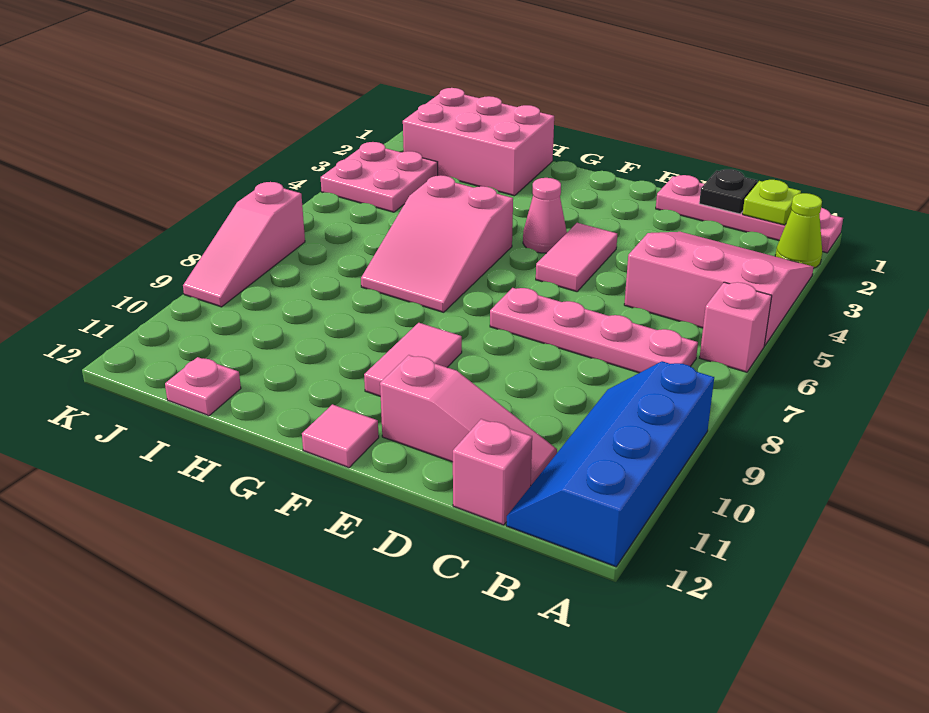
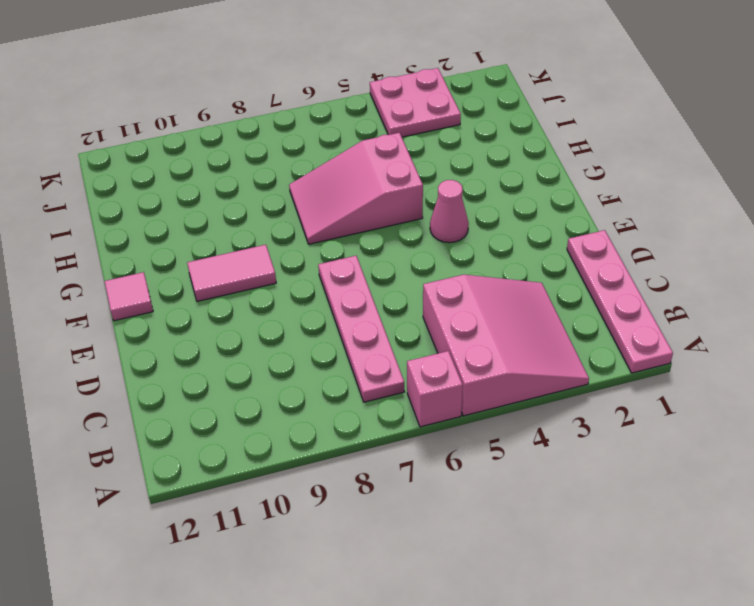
none -> lime 1x1 cone [775,193,822,268]
none -> blue 2x4 slope [506,361,714,567]
none -> pink 1x3 slope [380,355,557,485]

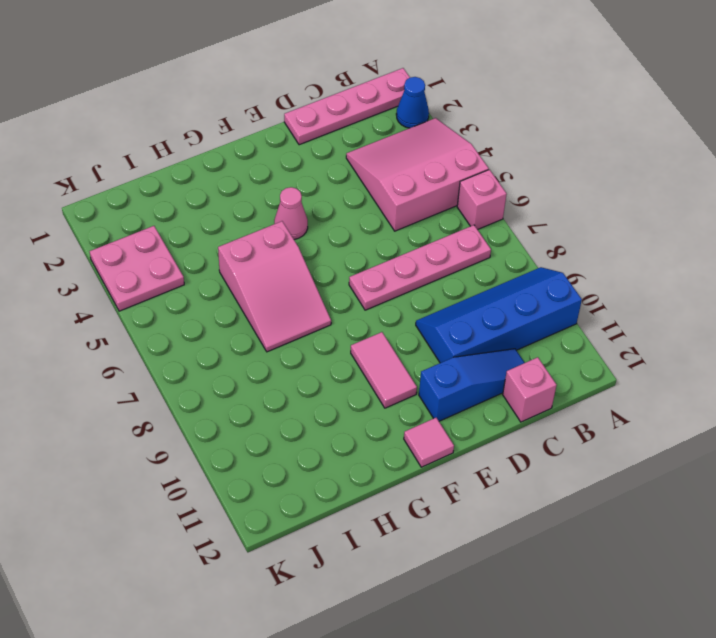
blue 1x1 cone [396,77,429,128] -> lime 1x1 cone [775,193,822,268]
blue 2x4 slope [416,267,582,363] -> blue 2x4 slope turned to [506,361,714,567]
blue 1x3 slope [419,349,525,421] -> pink 1x3 slope [380,355,557,485]
none -> pink 1x2 tile [536,223,617,292]
none -> pink 2x3 brick [403,88,554,196]
none -> pink 1x1 plate [165,357,241,416]

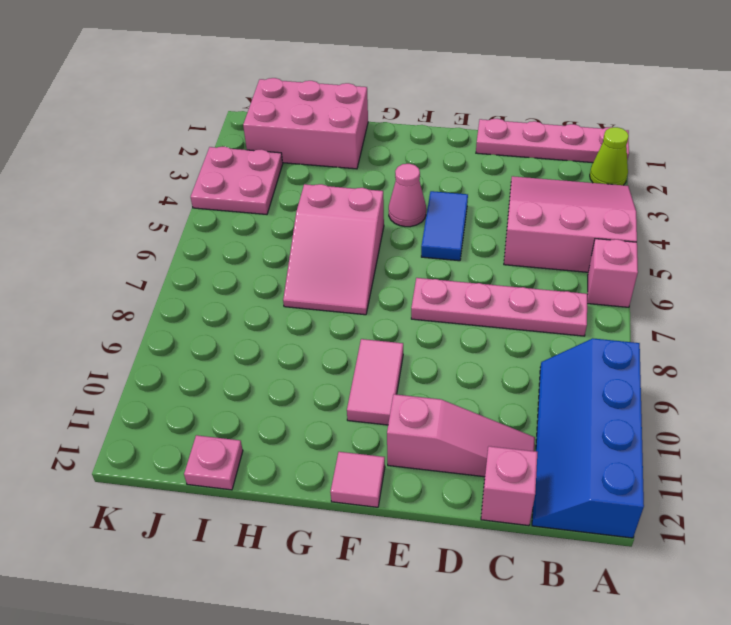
blue 1x2 tile [421,191,468,261] -> pink 1x2 tile [536,223,617,292]
none -> pink 1x3 slope [183,182,305,307]
none -> lime 1x1 plate [743,180,801,225]
none -> black 1x1 plate [699,169,757,214]

